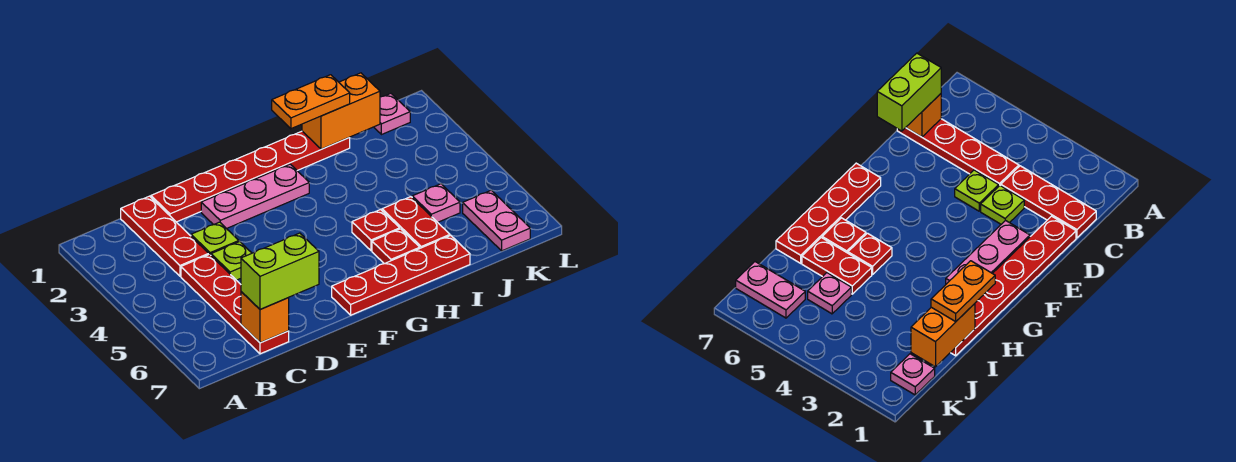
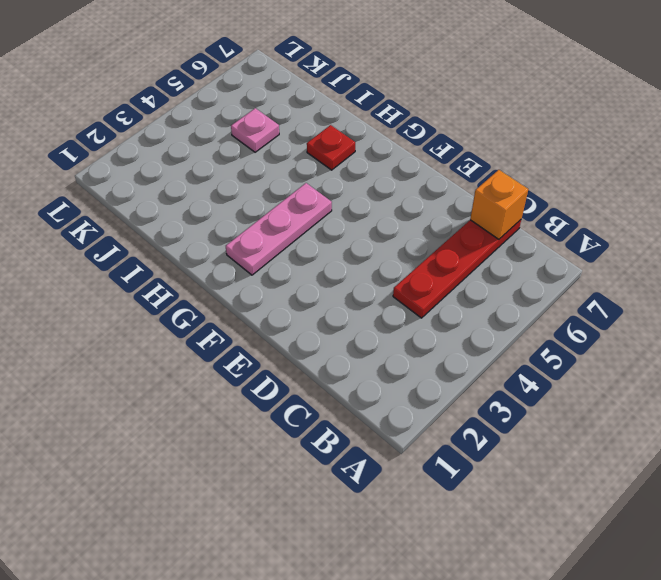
pink 1x3 plate [226,183,332,275] -> pink 1x3 plate turned to [201,164,309,229]
none -> red 1x3 plate [121,196,209,276]
none -> red 1x6 plate [151,131,350,222]
none -> lime 1x1 plate [191,222,239,255]

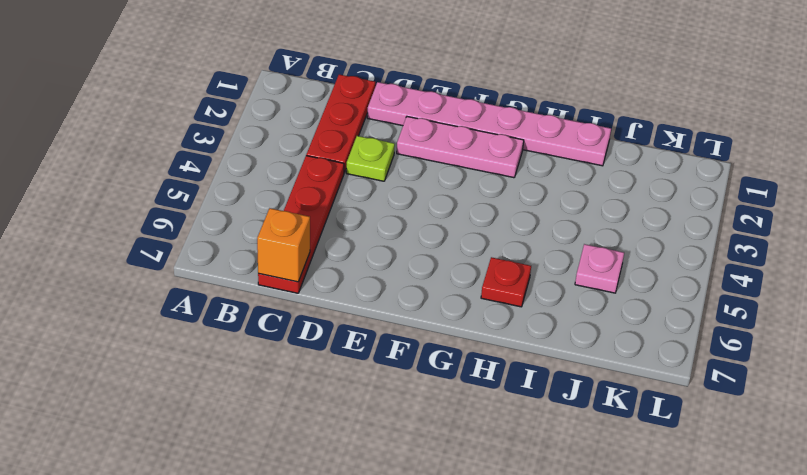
pink 1x6 plate [367,82,611,166] -> red 1x6 plate [151,131,350,222]
none -> lime 1x1 plate [211,242,252,280]
none -> red 1x4 plate [332,236,470,315]
none -> red 1x1 plate [352,209,400,251]

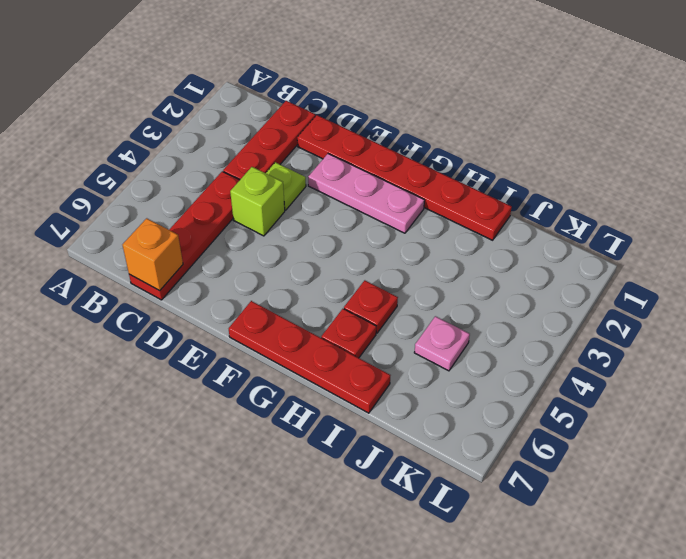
lime 1x1 brick [230,167,285,236] -> lime 1x1 plate [211,242,252,280]
none -> red 1x2 plate [382,197,450,248]
none -> pink 1x1 plate [374,94,410,135]
none -> pink 1x2 plate [463,190,530,251]

